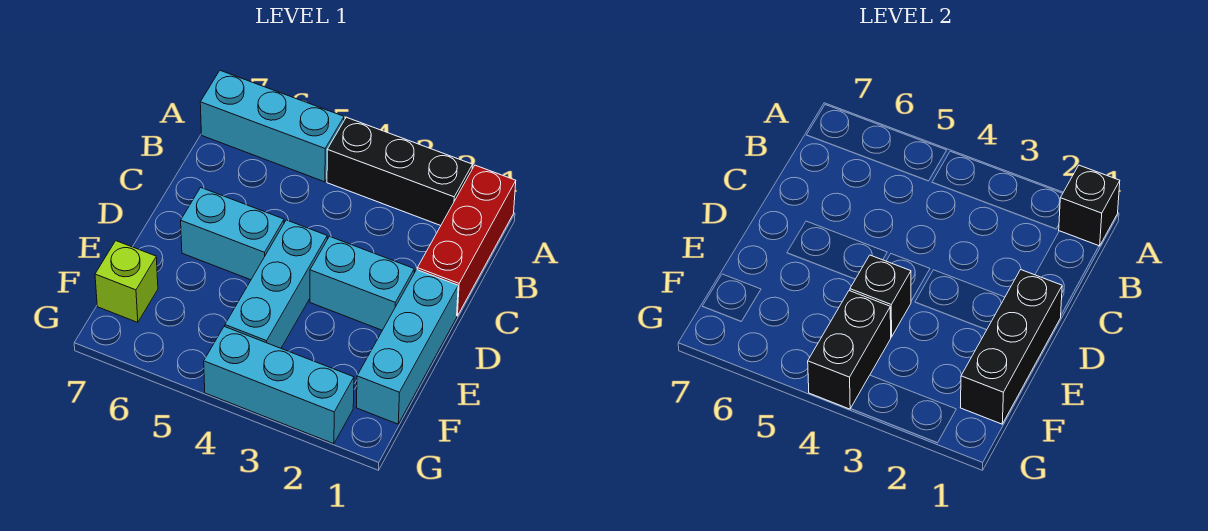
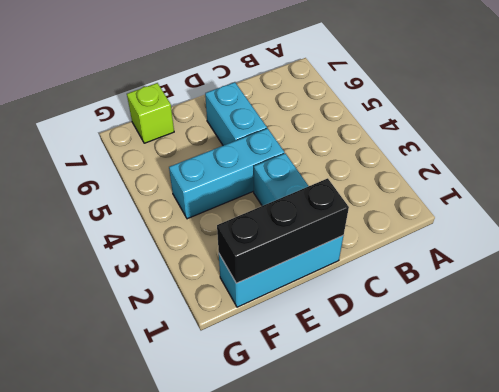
none -> red 1x3 brick [417,165,516,316]
none -> black 1x3 brick [327,117,473,226]
none -> cyan 1x3 brick [200,70,344,182]

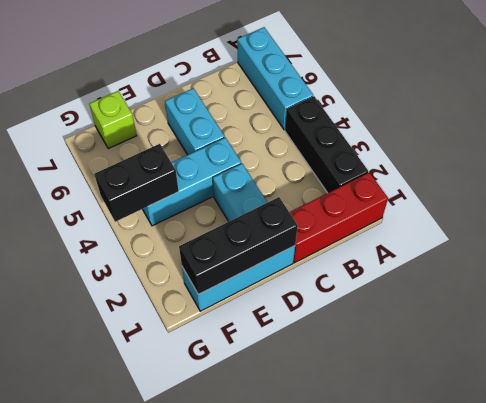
none -> cyan 1x3 brick [204,327,354,444]
none -> black 1x1 brick [1059,165,1120,246]
none -> black 1x1 brick [850,255,911,337]

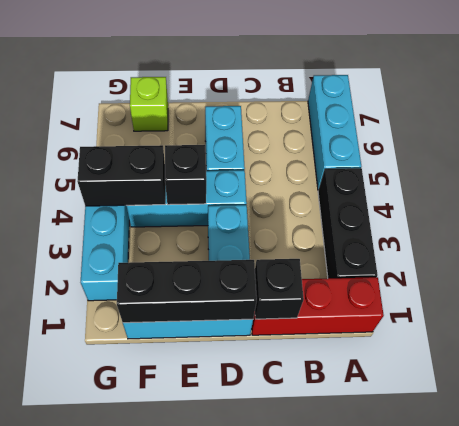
black 1x1 brick [255,259,304,319] -> black 1x1 brick moved to [1059,165,1120,246]

